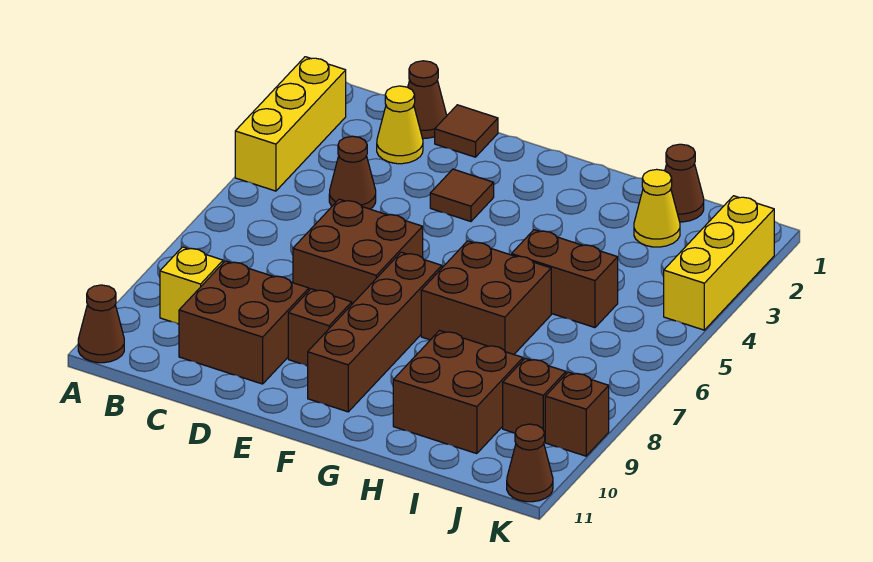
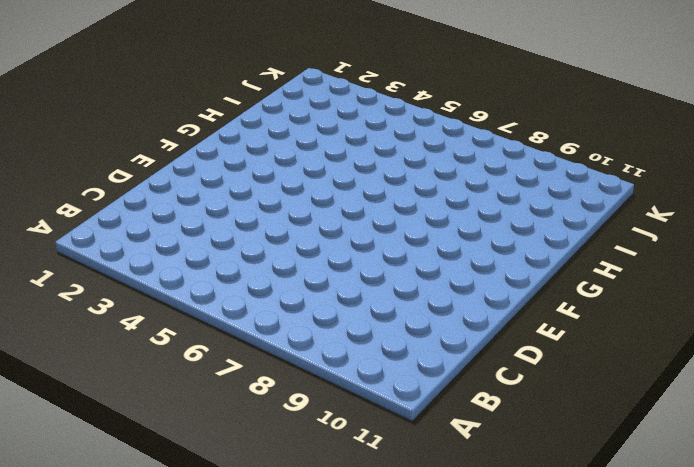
none -> yellow 1x3 brick [235,57,346,191]
none -> brown 1x1 cone [78,285,124,363]
none -> yellow 1x1 brick [160,247,223,324]

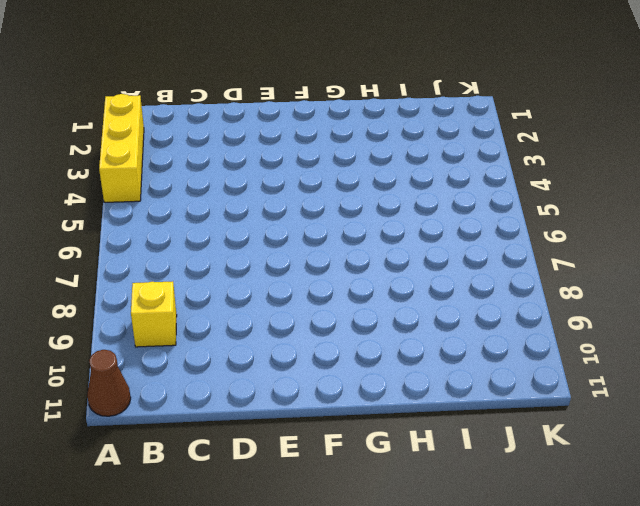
none -> brown 1x1 cone [408,61,447,138]
none -> yellow 1x1 cone [377,86,423,164]
none -> brown 1x1 cone [329,136,376,209]

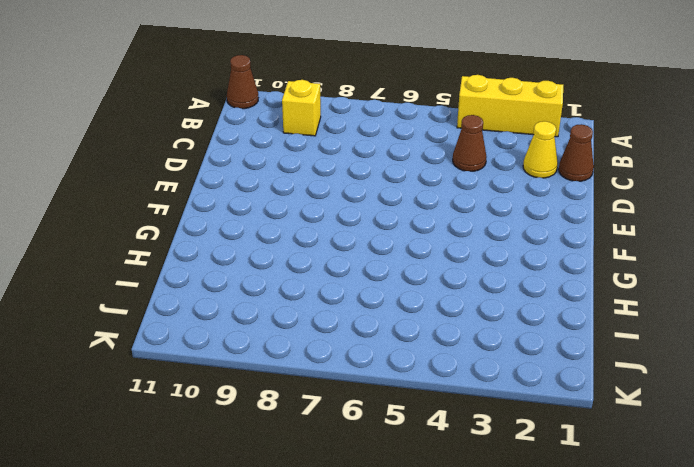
none -> brown 2x2 brick [179,261,309,384]
none -> brown 1x1 tile [435,105,498,157]
none -> brown 2x2 brick [293,199,423,304]

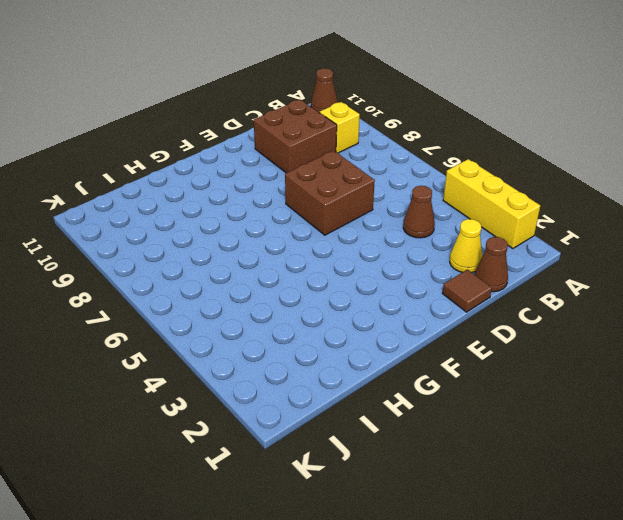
none -> brown 1x1 tile [430,169,494,221]
none -> brown 1x1 brick [288,289,352,366]
none -> brown 1x4 brick [308,252,442,412]

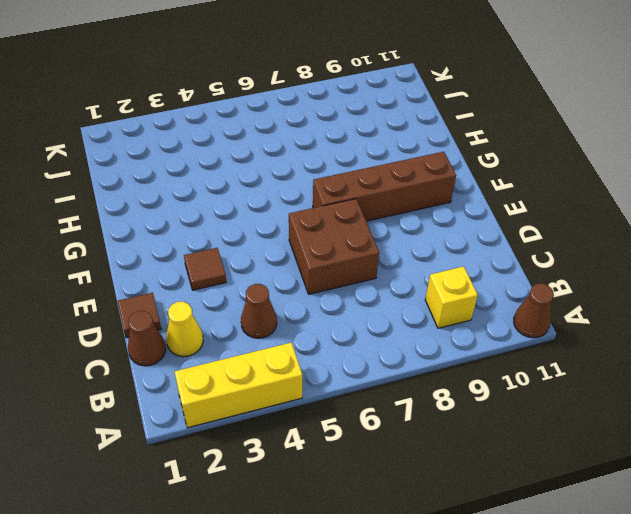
none -> brown 2x2 brick [179,261,309,384]
none -> brown 1x1 brick [288,289,352,366]
none -> brown 2x2 brick [421,241,551,354]

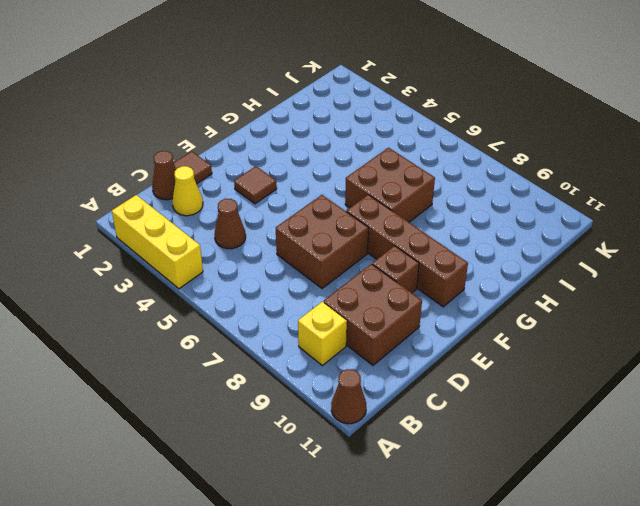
none -> brown 1x2 brick [512,230,618,328]
none -> brown 2x2 brick [393,330,523,454]
none -> brown 1x1 cone [665,144,704,222]

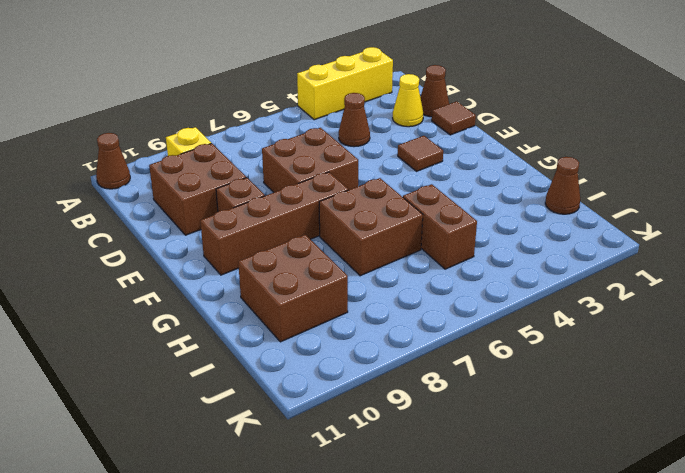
none -> yellow 1x1 cone [634,169,680,247]
none -> brown 1x1 brick [503,358,566,433]
none -> yellow 1x3 brick [664,196,774,330]

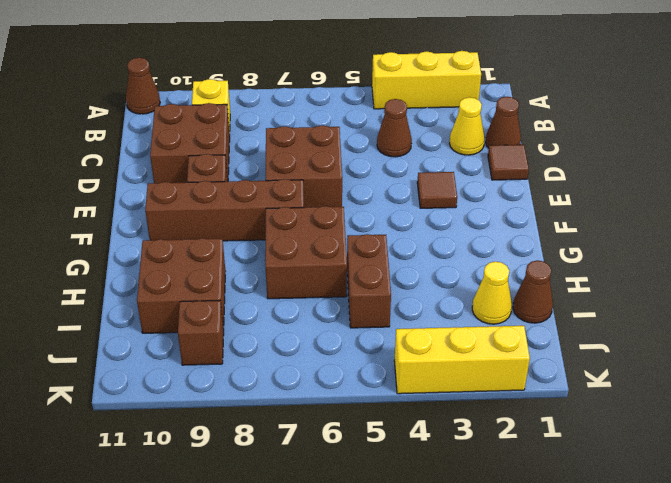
none -> brown 1x1 brick [545,372,609,456]
none -> brown 1x1 cone [507,424,553,502]

